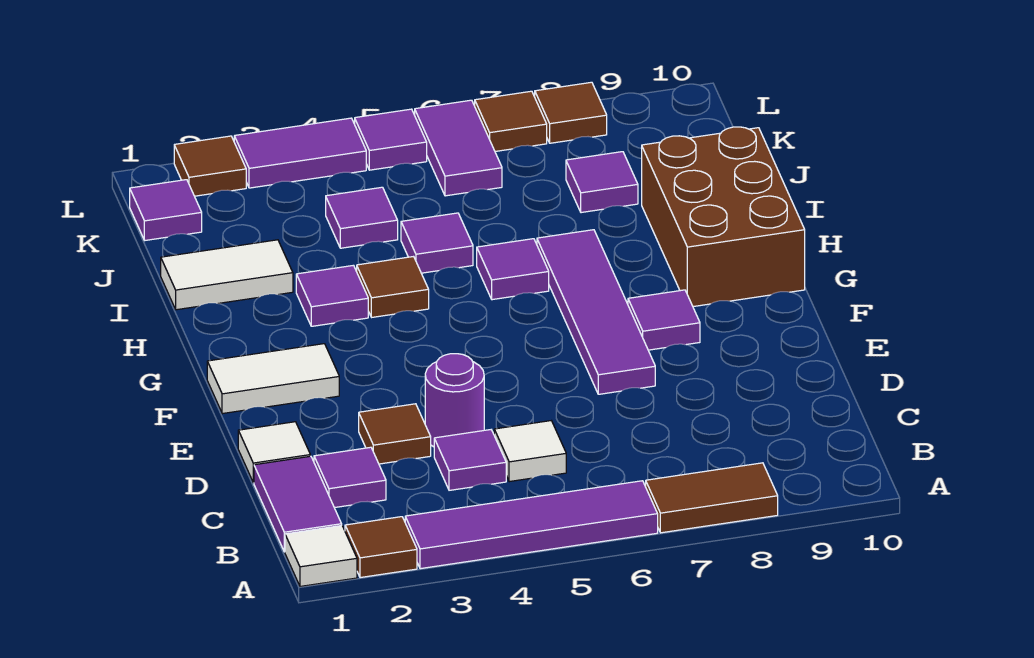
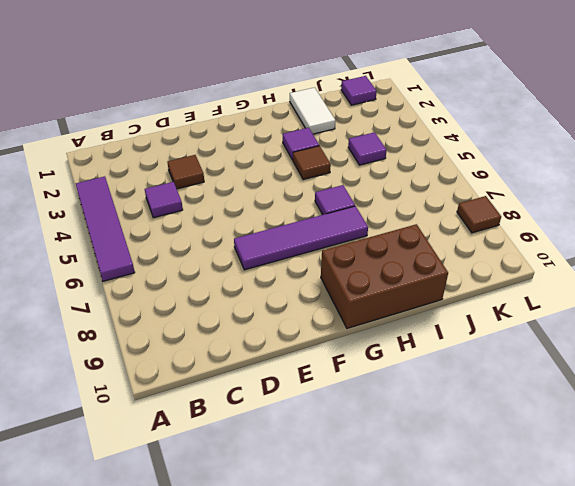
none -> white 1x1 tile [285,526,357,586]
none -> brown 1x1 tile [345,517,417,578]
none -> brown 1x2 tile [646,463,778,533]

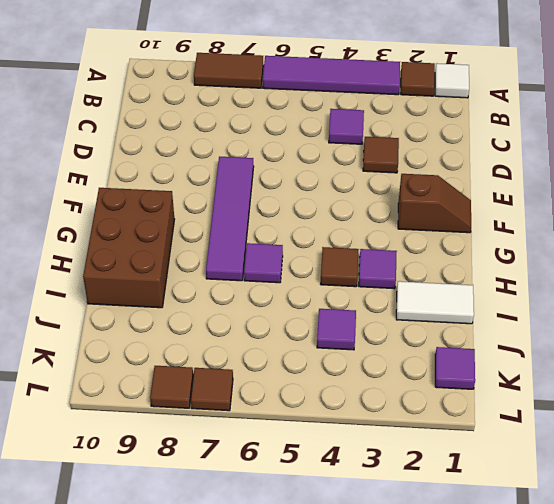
brown 1x2 slope [398,174,471,233] -> white 1x2 tile [207,344,339,414]
none -> purple 1x2 tile [254,456,342,552]
none -> purple 1x1 tile [314,447,386,508]
none -> white 1x1 tile [494,421,566,482]

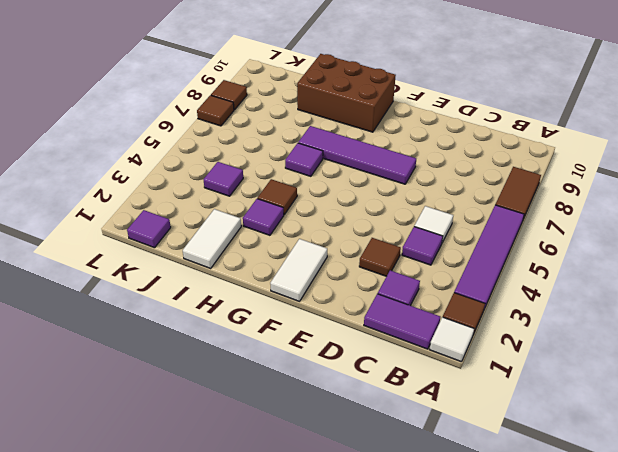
none -> white 1x1 tile [238,422,310,483]
none -> purple 1x1 round brick [425,354,484,447]
none -> purple 1x1 tile [628,290,700,350]

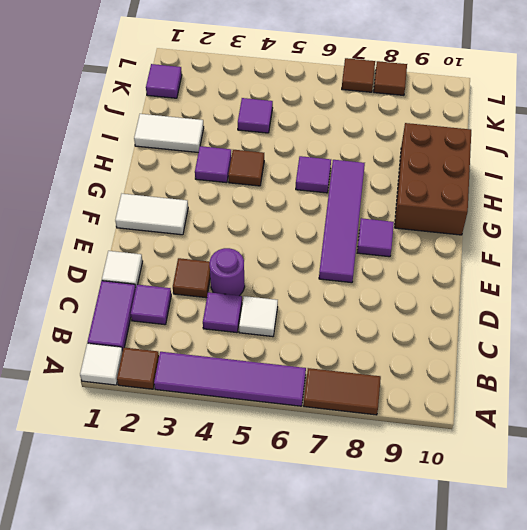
none -> purple 1x1 tile [401,213,473,273]
none -> purple 1x1 tile [566,152,638,213]
none -> purple 1x2 tile [415,100,502,196]

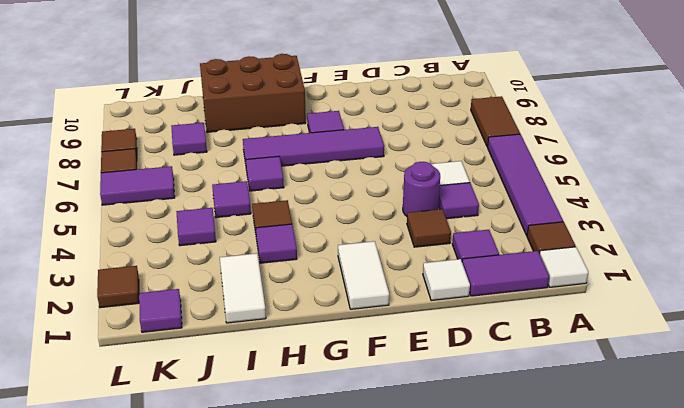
none -> purple 1x2 tile [234,118,366,188]
none -> purple 1x1 tile [355,109,427,170]

